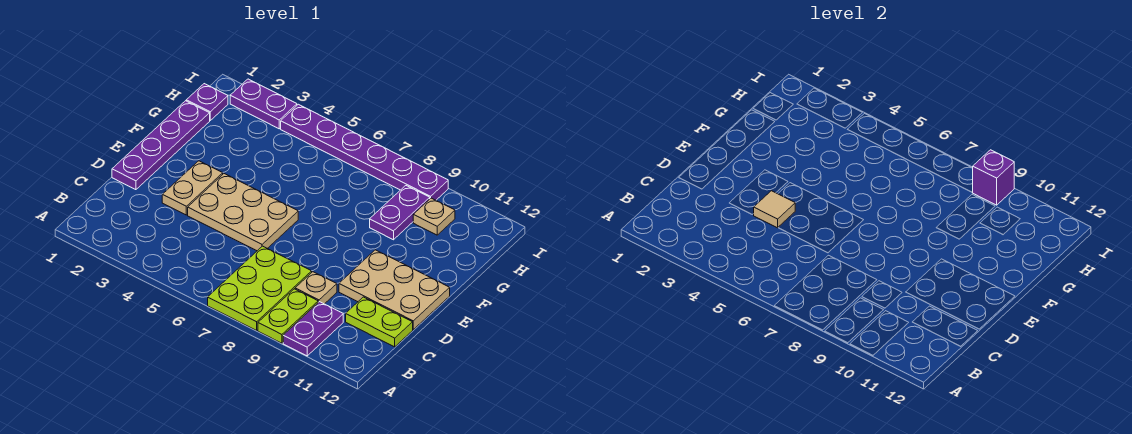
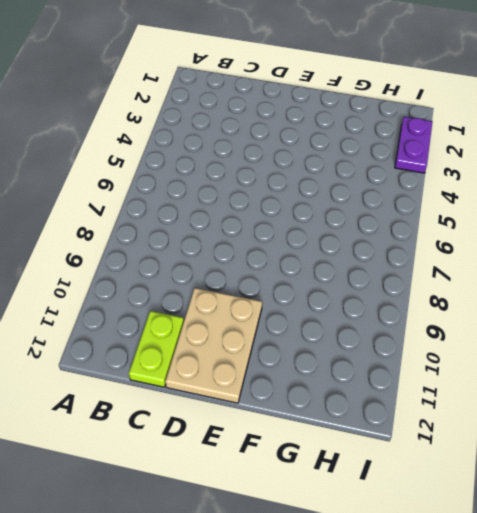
none -> lime 2x3 plate [208,246,312,330]
none -> lime 1x2 plate [258,289,318,343]
none -> purple 1x2 plate [283,302,343,356]

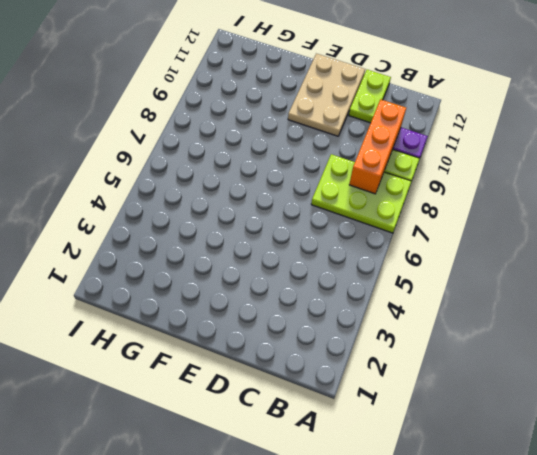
orange 1x3 brick [349,99,406,194] -> none
none -> tan 1x1 plate [295,272,337,304]
none -> purple 1x4 plate [112,101,210,190]
none -> tan 1x2 plate [162,161,223,215]

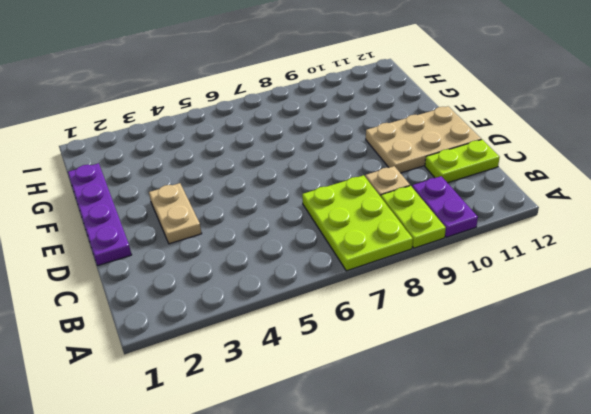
none -> tan 2x3 plate [188,174,298,251]
none -> purple 1x2 plate [370,186,430,240]
none -> purple 1x1 plate [186,84,228,120]

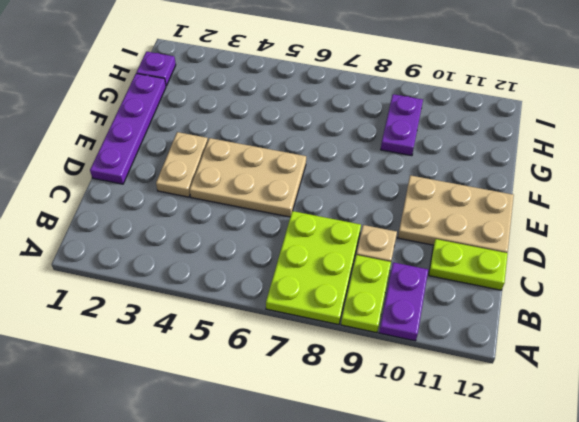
none -> tan 1x1 plate [413,198,455,235]
none -> purple 1x2 plate [230,79,297,129]
none -> purple 1x6 plate [281,104,448,200]

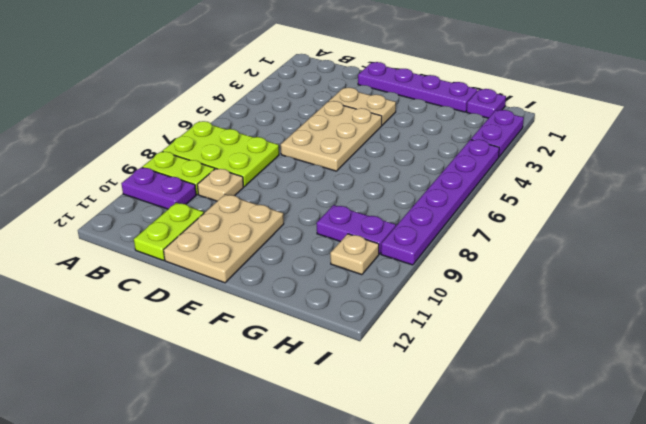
none -> tan 1x1 tile [754,191,795,228]
none -> purple 1x1 brick [972,150,1014,205]

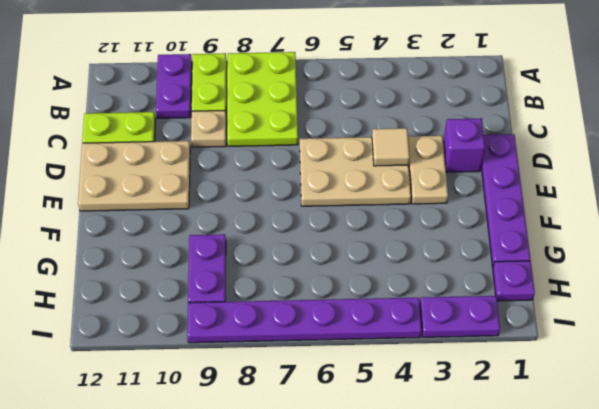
purple 1x1 brick [443,118,485,172] -> purple 1x1 brick moved to [972,150,1014,205]
none -> tan 1x1 plate [413,198,455,235]

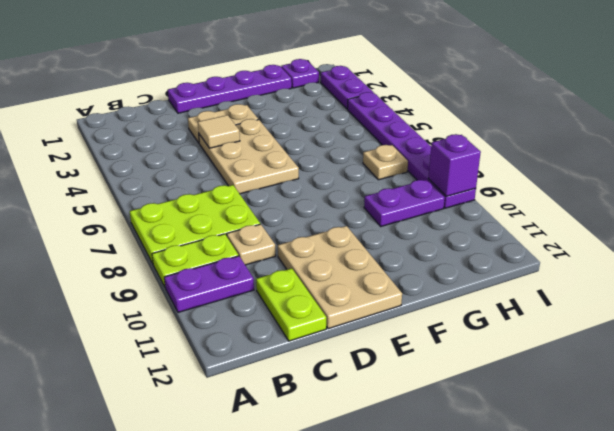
tan 1x1 plate [363,145,408,180] -> tan 1x1 plate moved to [413,198,455,235]

